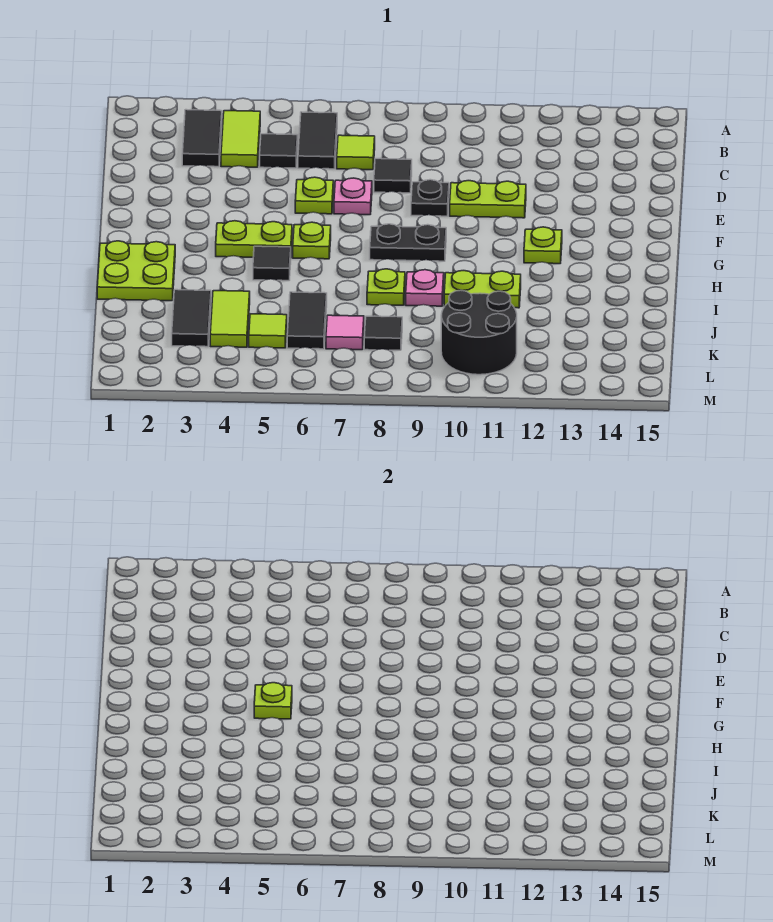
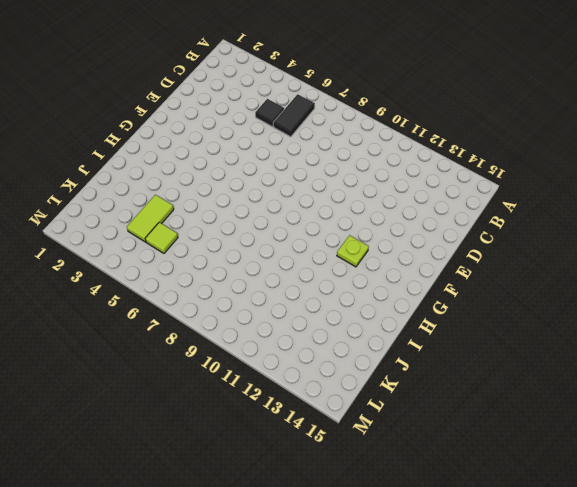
none -> black 1x2 tile [182,110,222,167]
none -> lime 1x2 tile [221,111,260,167]
none -> lime 1x1 tile [337,135,375,170]

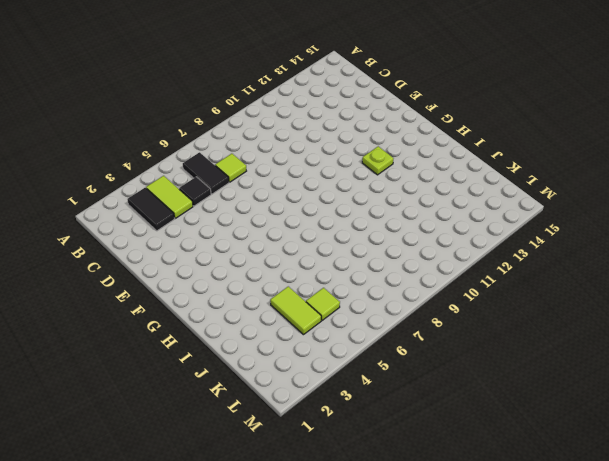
none -> black 1x1 tile [374,159,412,193]
none -> lime 1x1 plate [295,177,333,214]
none -> pink 1x1 plate [334,178,372,215]

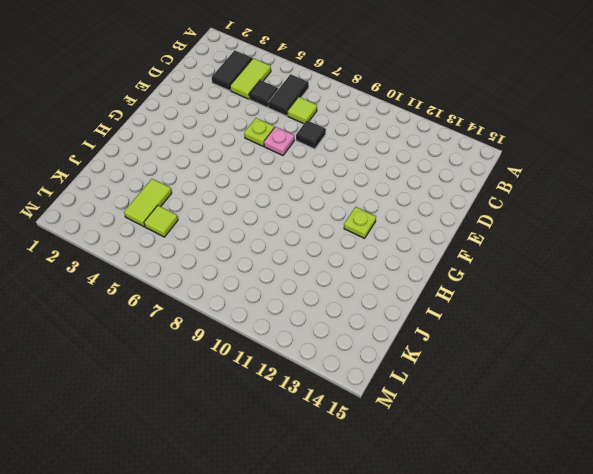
none -> black 1x1 plate [411,180,449,216]
none -> lime 1x2 plate [450,181,526,218]
none -> lime 1x2 plate [216,221,292,257]

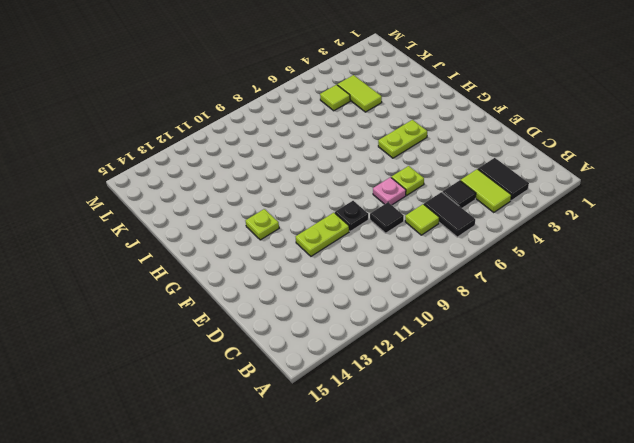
none -> lime 1x1 plate [293,222,331,259]
none -> black 1x2 plate [370,224,446,261]
none -> lime 2x2 plate [97,241,175,301]

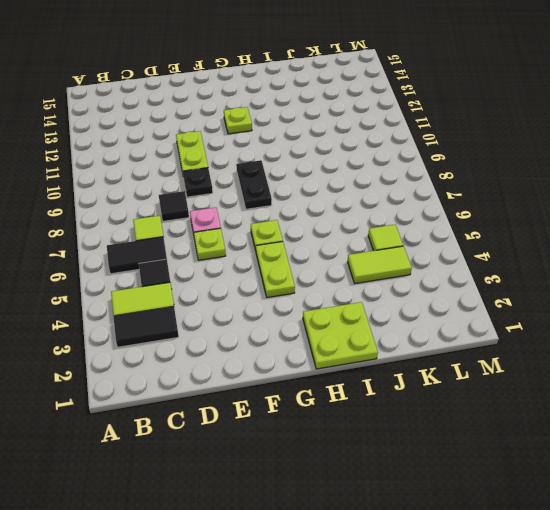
none -> black 1x1 tile [253,246,291,281]
none -> lime 1x1 plate [367,269,405,305]
none -> pink 1x1 plate [406,270,444,306]

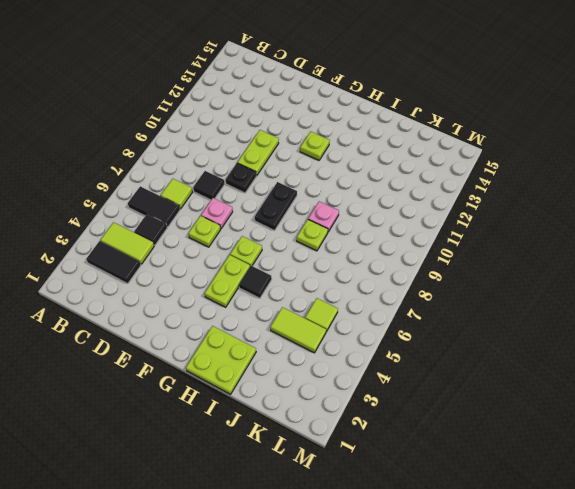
none -> lime 1x2 plate [444,271,521,308]
none -> black 1x2 tile [172,290,211,347]
none -> black 1x2 tile [287,292,327,349]

